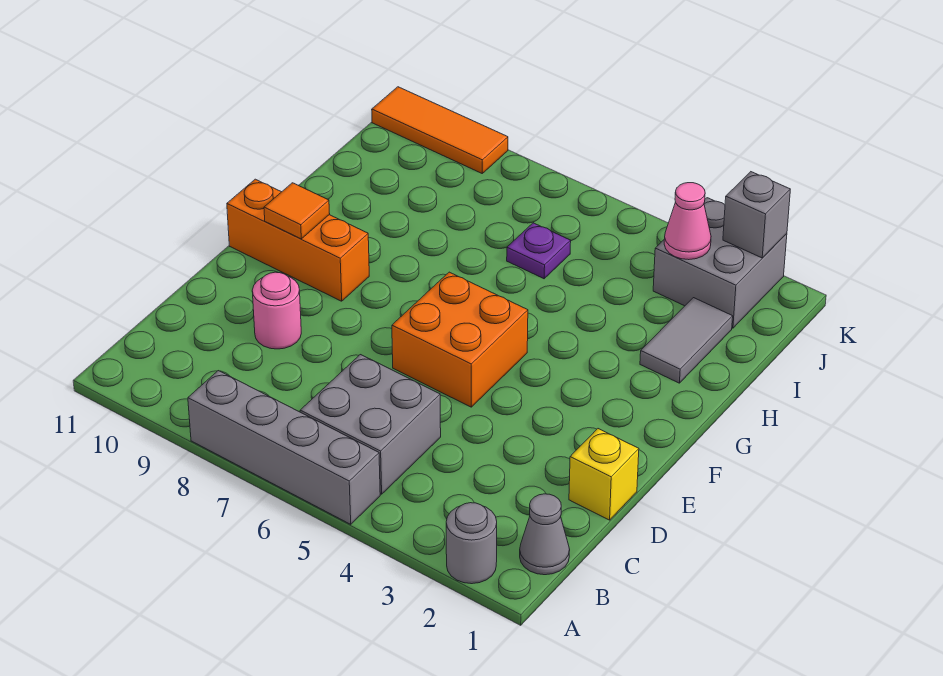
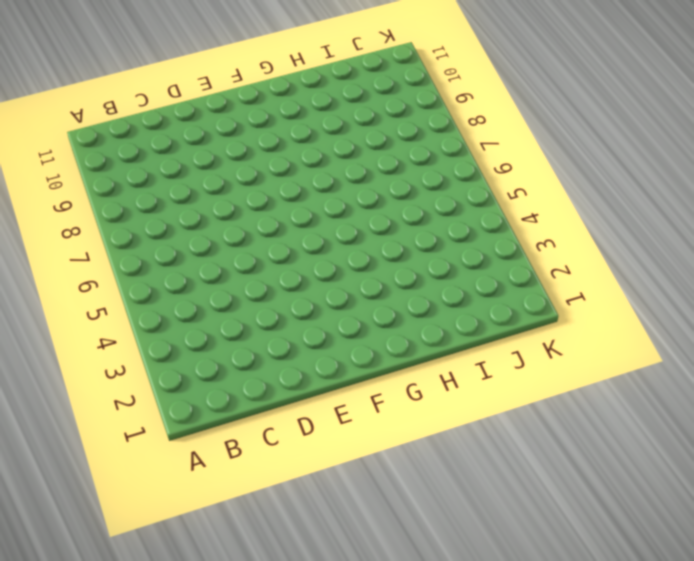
none -> grey 1x1 round brick [446,503,497,584]
none -> grey 1x4 brick [188,371,380,524]
none -> grey 1x1 cone [520,494,570,575]

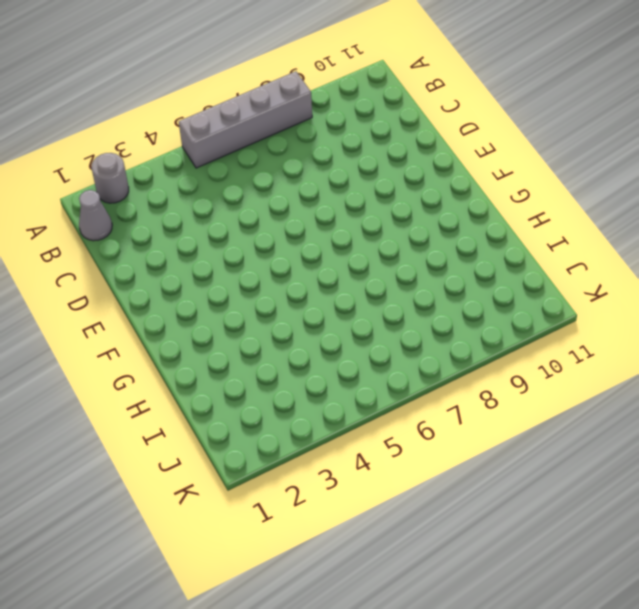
none -> grey 2x2 brick [300,355,441,494]
none -> yellow 1x1 brick [569,429,639,520]
none -> pink 1x1 round brick [252,272,301,349]

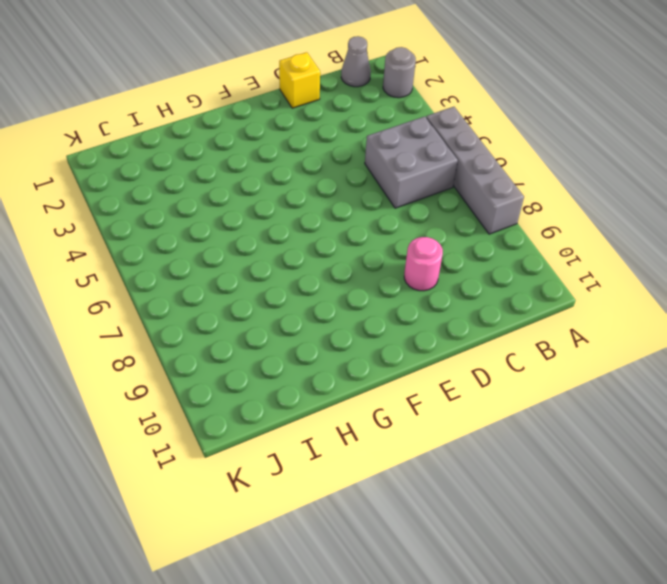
none -> orange 2x2 brick [392,272,528,407]
none -> orange 1x3 brick [227,179,369,301]
none -> grey 1x2 tile [640,298,733,383]

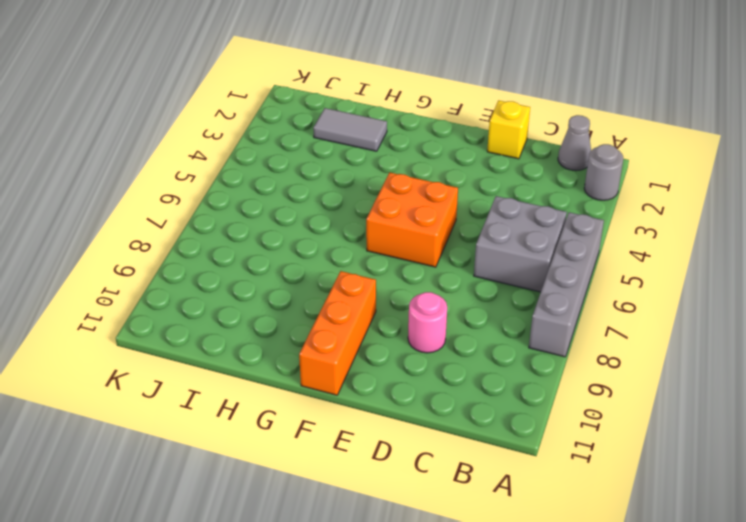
none -> purple 1x1 plate [507,223,571,279]
none -> grey 2x2 brick [653,198,787,328]
none -> orange 1x3 tile [372,87,508,173]

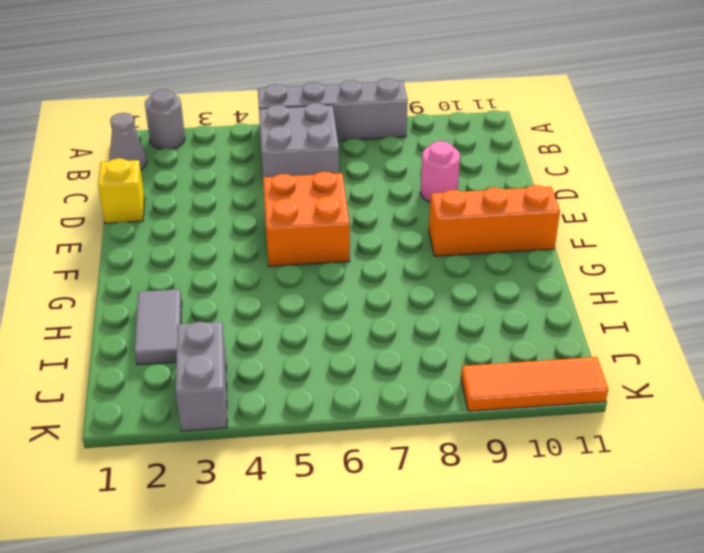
grey 1x2 brick [176,322,227,431] -> grey 2x2 brick [653,198,787,328]
none -> purple 1x1 plate [507,223,571,279]
none -> orange 1x1 tile [264,183,330,239]
none -> pink 1x1 cone [664,183,711,260]

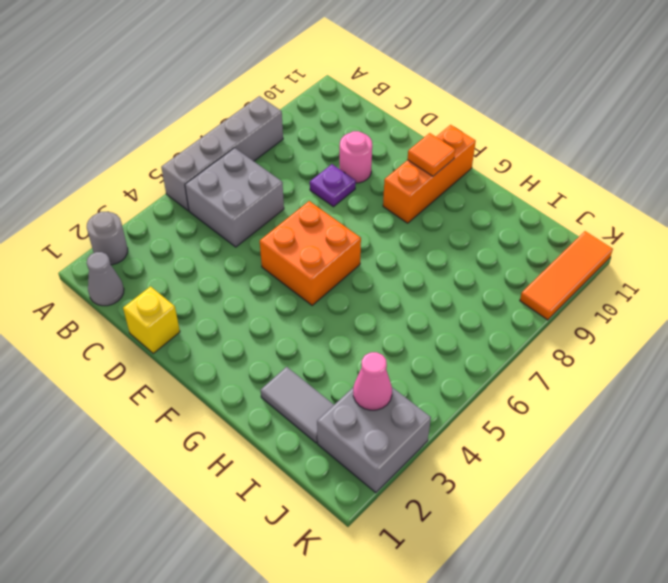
purple 1x1 plate [310,164,356,207] -> purple 1x1 plate moved to [507,223,571,279]
none -> grey 1x1 brick [723,172,790,258]

